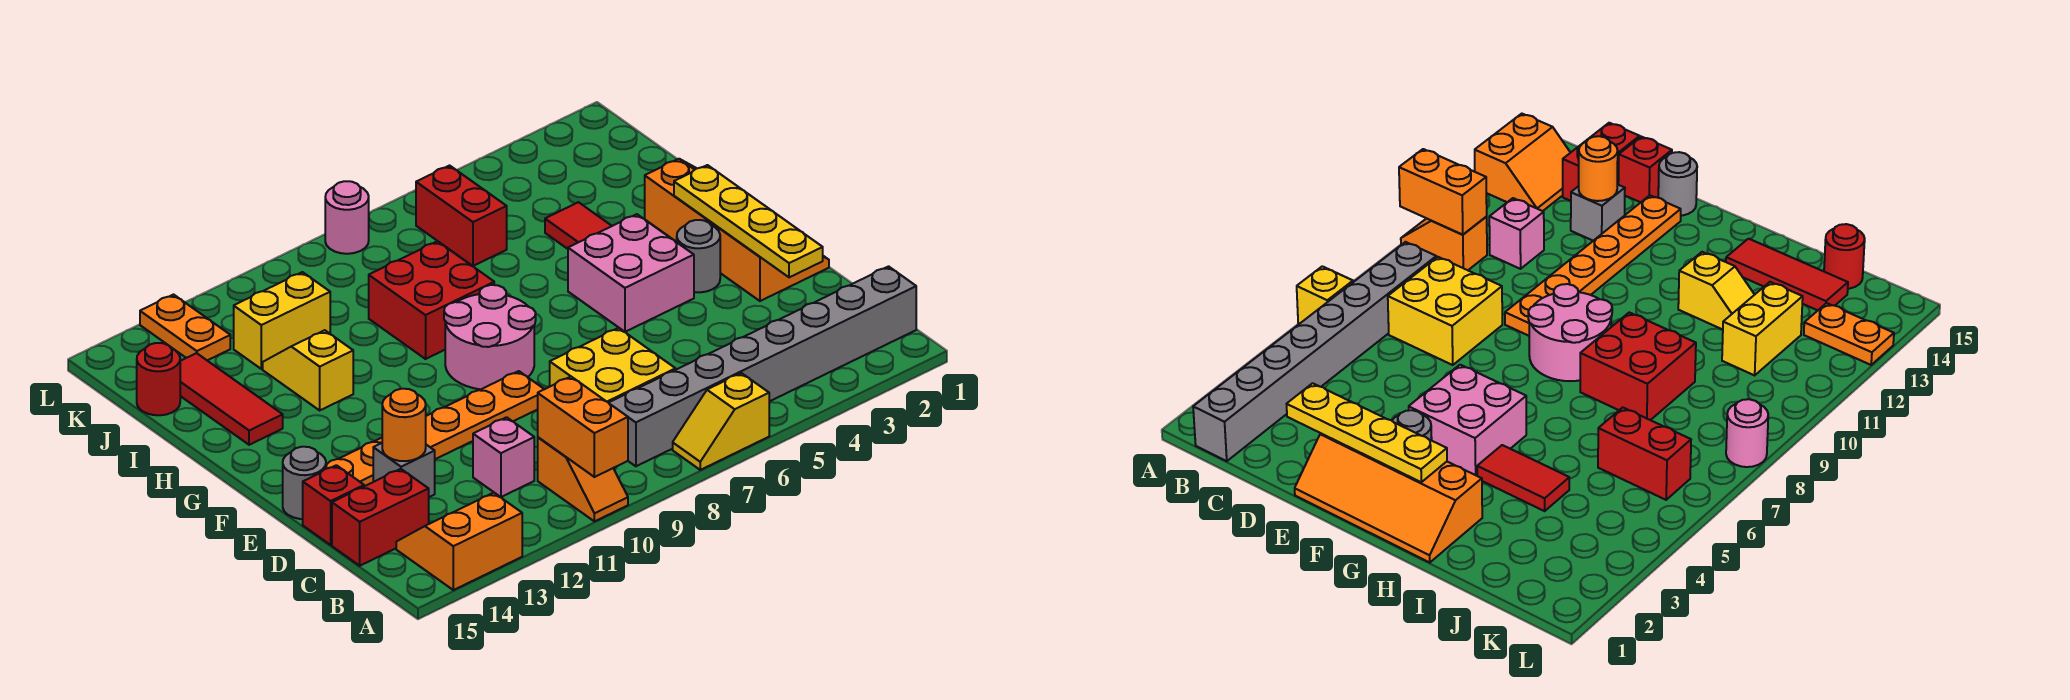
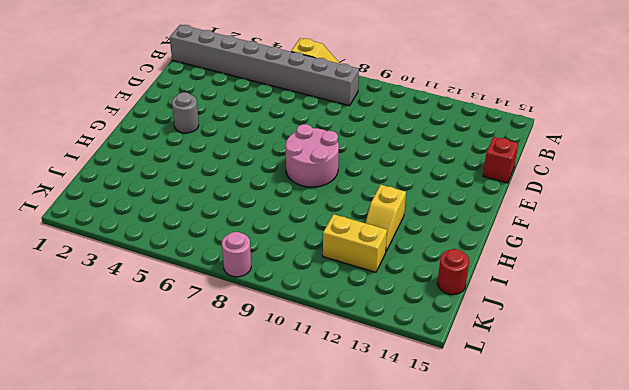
none -> orange 1x2 slope [538,437,628,521]
none -> orange 2x2 slope [396,493,522,590]
none -> yellow 2x2 brick [550,328,676,403]

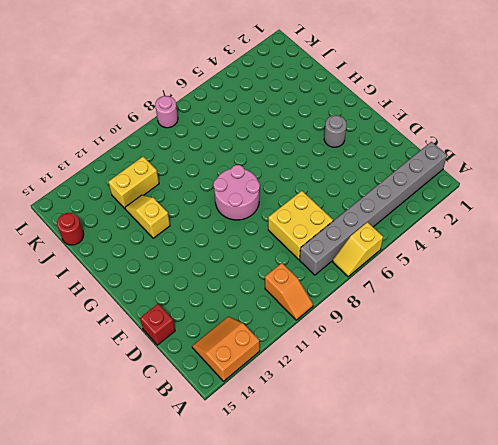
none -> pink 1x1 brick [473,417,534,497]
none -> red 1x2 brick [332,469,429,566]
none -> grey 1x1 brick [373,443,435,497]

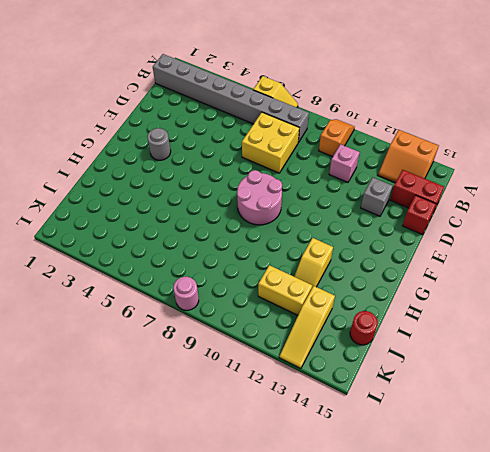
yellow 1x3 slope [279,286,335,369] -> orange 1x2 plate [140,295,230,361]
none -> orange 2x4 slope [645,159,829,301]
none -> orange 1x6 plate [326,371,544,486]
none -> grey 1x1 round brick [283,447,326,519]

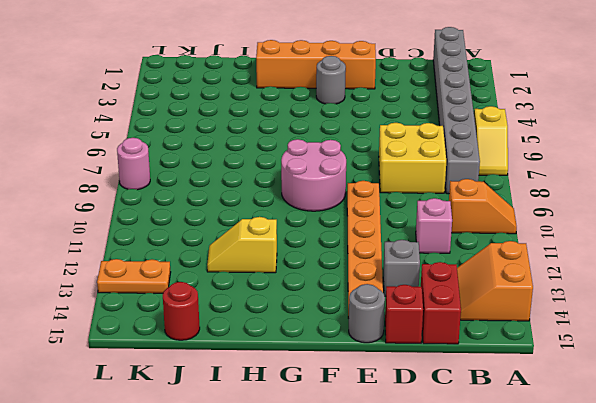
none -> pink 2x2 brick [568,214,694,332]
none -> red 1x2 tile [545,202,611,249]
none -> red 2x2 brick [369,241,494,359]

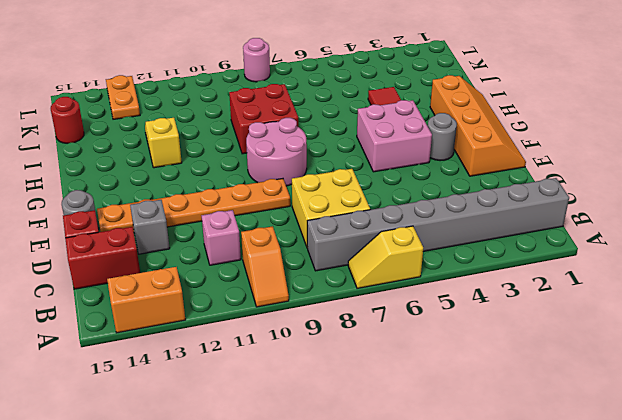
none -> red 1x3 tile [180,353,283,445]
none -> red 1x2 brick [416,166,507,266]
none -> yellow 1x2 brick [234,272,330,369]

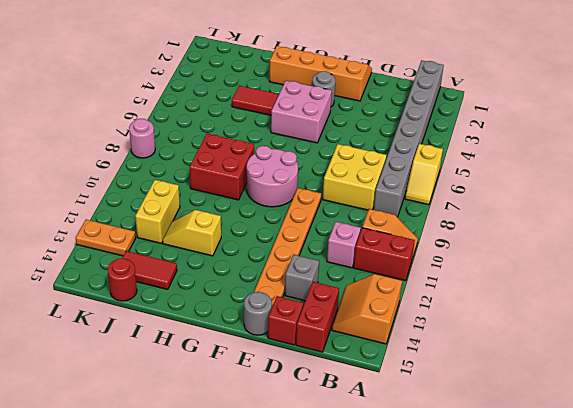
red 1x2 brick [354,228,415,281] -> red 1x2 brick moved to [416,166,507,266]
red 1x2 tile [122,251,177,290] -> red 1x3 tile [180,353,283,445]
none -> orange 1x2 brick [538,377,628,477]
none -> yellow 1x4 plate [674,165,823,277]
none -> orange 1x1 round brick [382,389,426,461]

